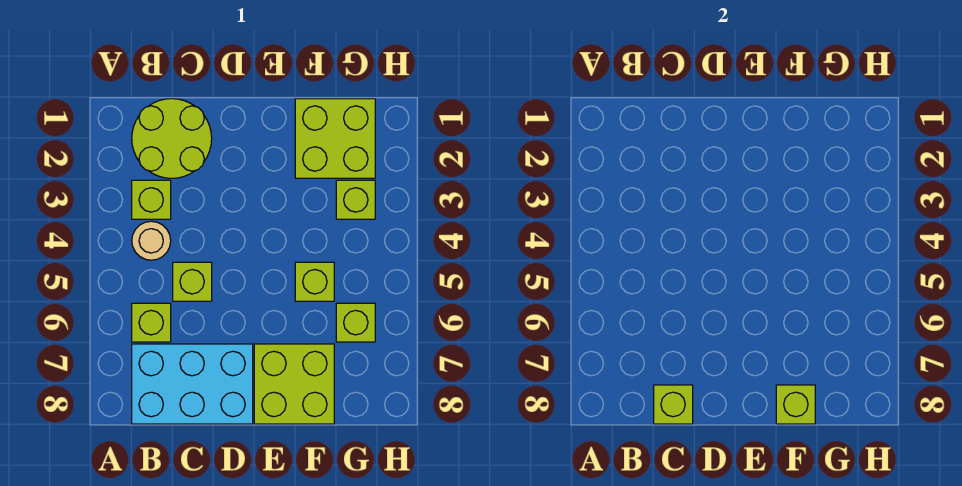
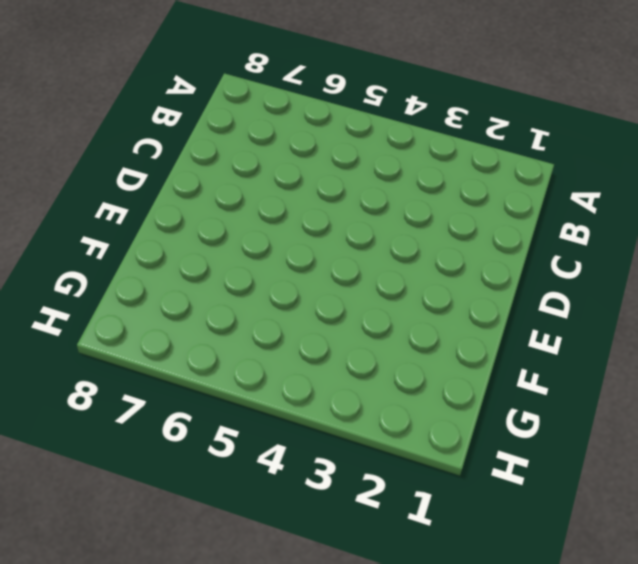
none -> lime 2x2 round brick [132,99,212,178]
none -> lime 1x1 brick [132,180,171,219]
none -> tan 1x1 round brick [132,221,171,260]

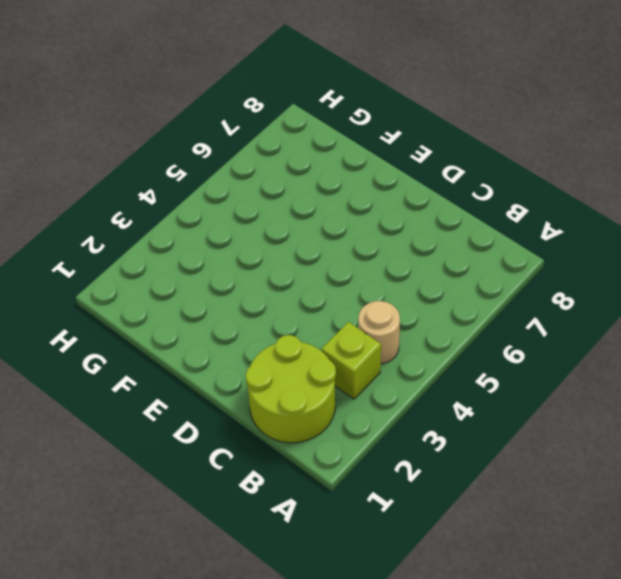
none -> lime 1x1 brick [132,303,171,342]
none -> cyan 2x3 brick [132,344,253,424]
none -> lime 1x1 brick [173,262,212,301]

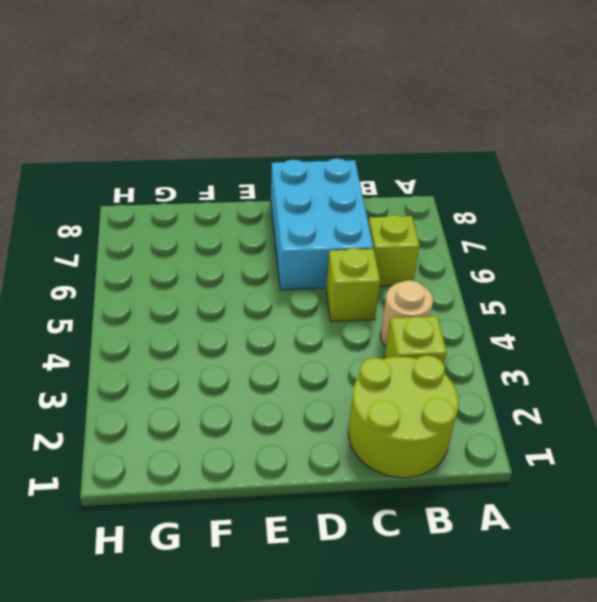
cyan 2x3 brick [271,158,373,290] -> cyan 2x3 brick turned to [132,344,253,424]
none -> lime 2x2 brick [254,344,334,424]
none -> lime 2x2 brick [295,99,375,178]
none -> lime 1x1 brick [295,262,334,301]

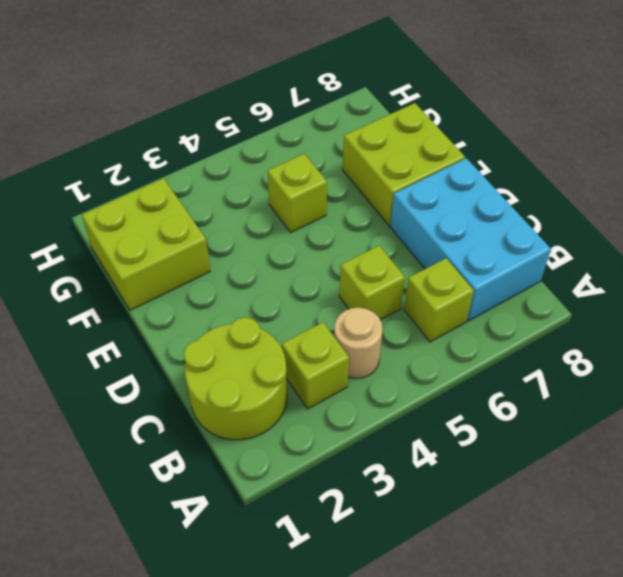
none -> lime 1x1 brick [336,180,375,219]
none -> lime 1x1 brick [336,303,375,342]
none -> lime 1x1 brick [654,385,693,424]

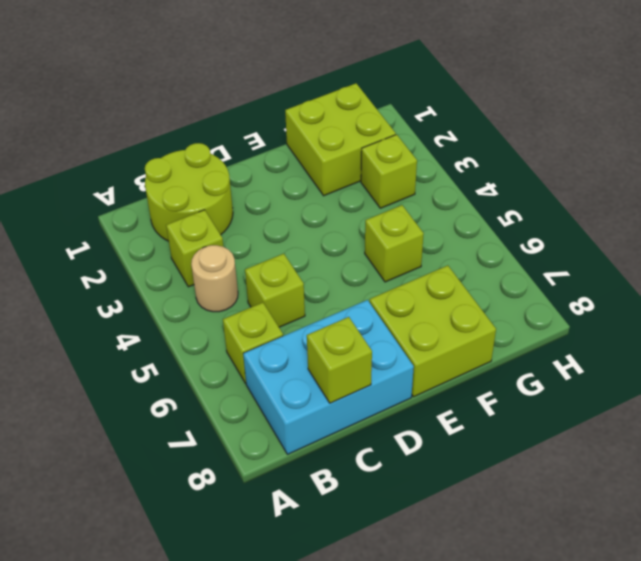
none -> lime 1x1 brick [336,303,375,342]
none -> lime 1x1 brick [776,385,815,424]

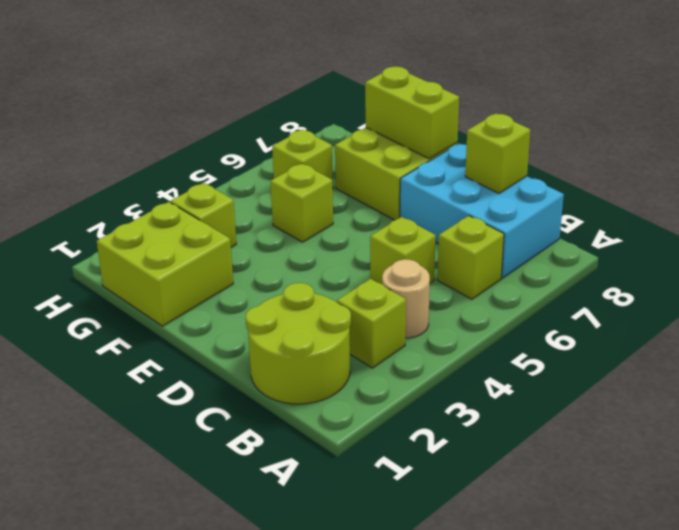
lime 1x2 brick [365,67,459,159] -> lime 1x1 brick [776,385,815,424]

